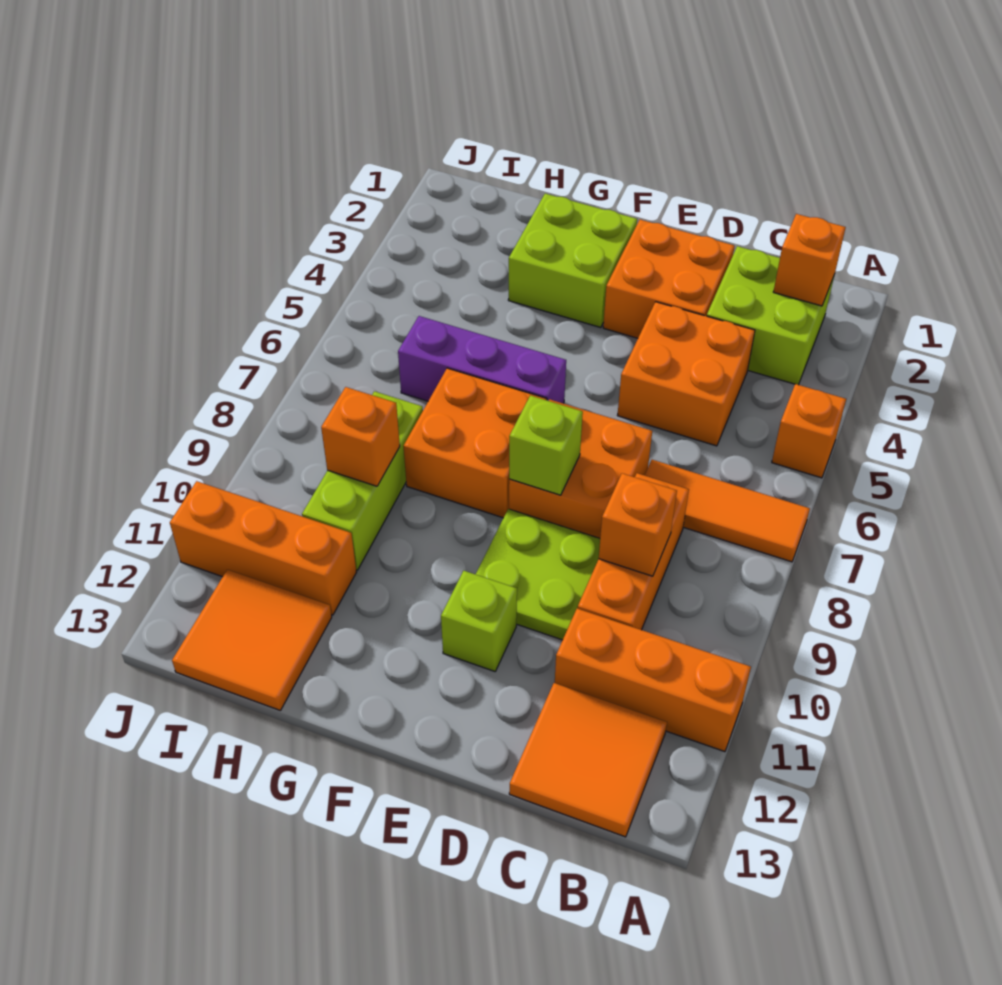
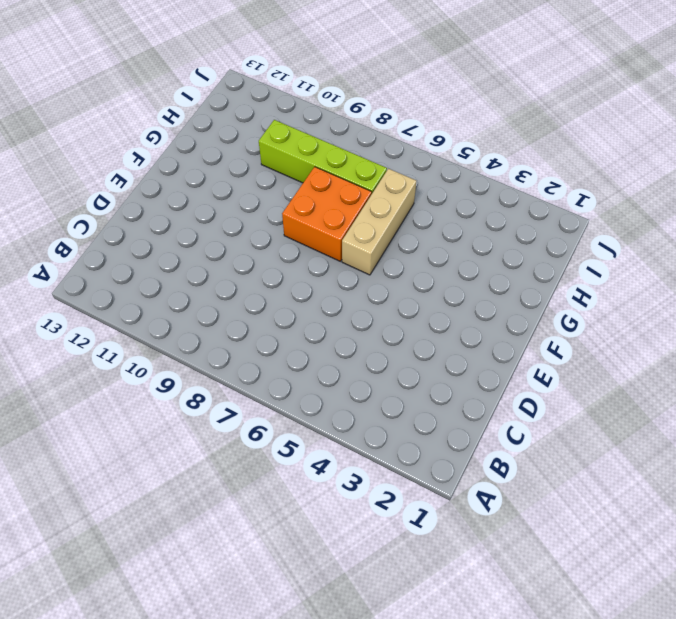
tan 1x3 brick [342,169,416,275] -> purple 1x3 brick [398,316,566,403]
lime 1x4 brick [259,120,387,193] -> lime 1x3 brick [302,391,423,570]
none -> orange 1x1 brick [772,384,846,478]
none -> orange 1x3 tile [645,460,810,562]
none -> orange 1x3 brick [555,608,751,752]

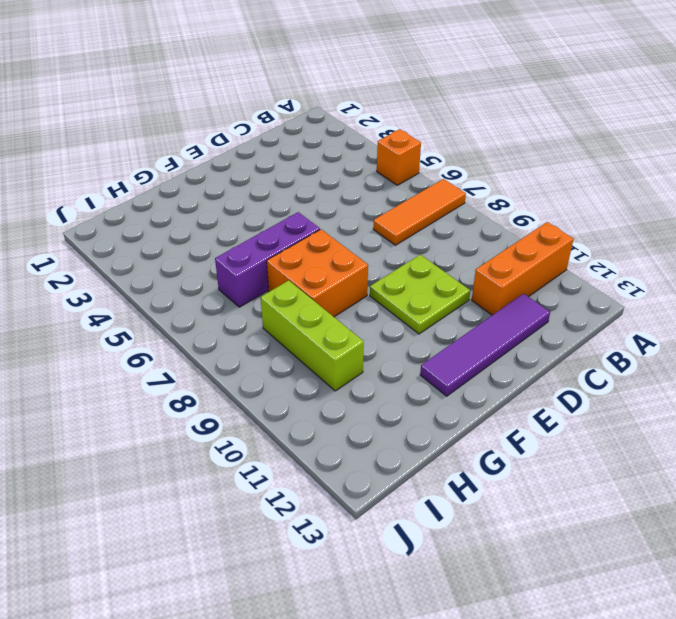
purple 1x4 tile [420,294,550,396] -> orange 2x2 tile [509,683,667,837]
none -> lime 2x2 brick [707,246,834,385]
none -> orange 2x2 brick [617,302,755,446]
none -> orange 1x3 brick [578,473,689,630]

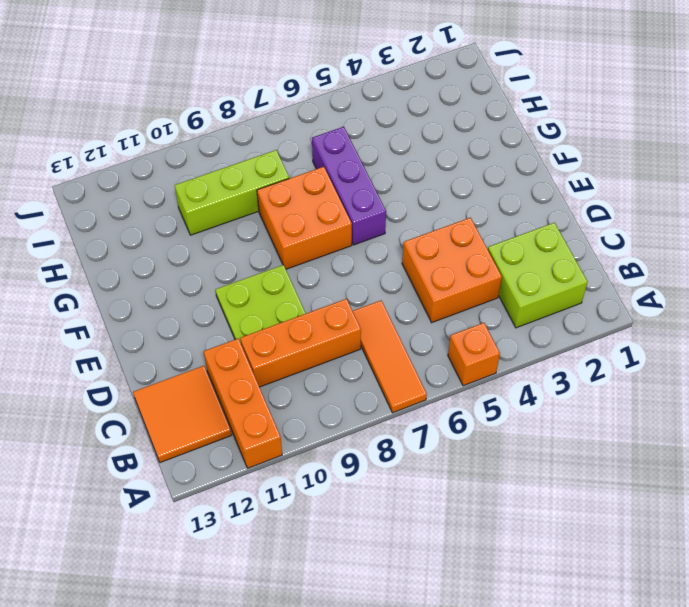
none -> orange 2x2 brick [603,220,735,338]
none -> orange 2x2 brick [509,399,652,538]
none -> lime 1x1 brick [441,571,517,671]

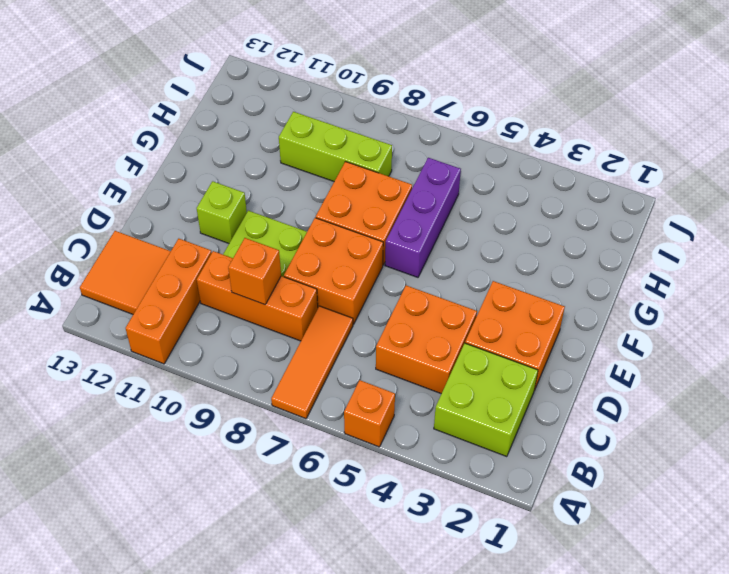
none -> lime 2x2 brick [508,194,637,328]
none -> orange 1x3 brick [170,481,357,615]
none -> orange 2x2 tile [172,570,332,710]

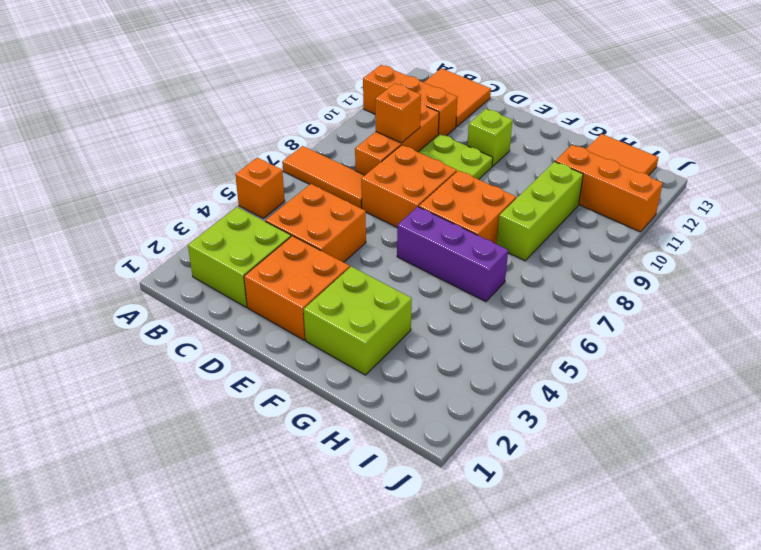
none -> orange 1x1 brick [773,214,846,306]
none -> lime 1x1 brick [509,395,583,495]
none -> orange 1x1 brick [321,387,400,486]

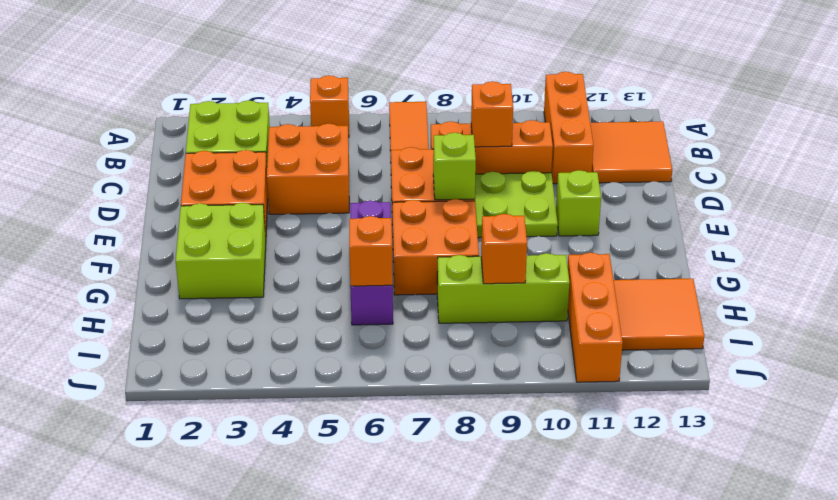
orange 1x1 brick [349,216,393,286] -> orange 1x1 brick moved to [773,214,846,306]

